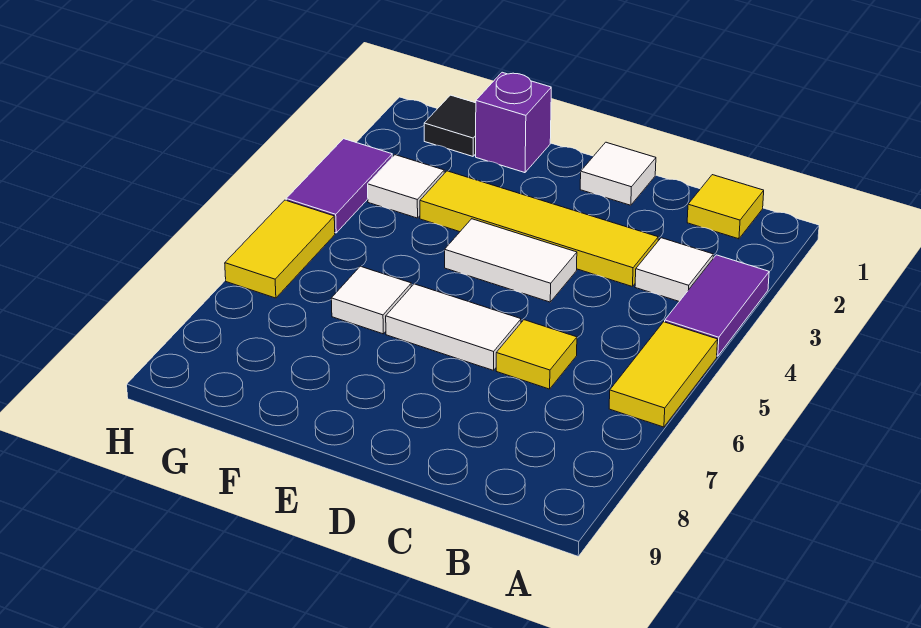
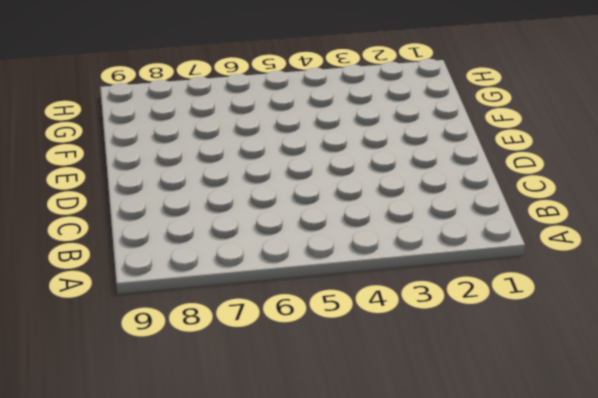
none -> purple 1x2 tile [665,255,769,356]
none -> yellow 1x2 tile [609,322,718,427]
none -> yellow 1x1 tile [687,175,764,239]

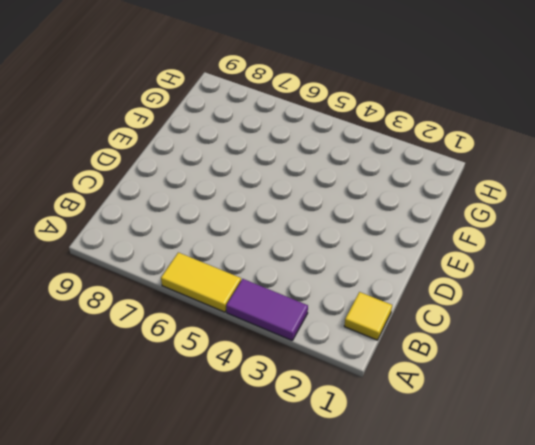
none -> white 1x1 tile [635,238,713,301]
none -> yellow 1x4 tile [420,171,658,286]
none -> yellow 1x1 tile [496,320,577,389]

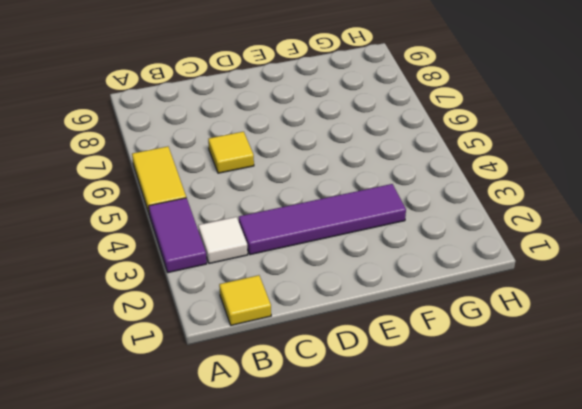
purple 1x4 tile [239,184,406,255] -> yellow 1x4 tile [420,171,658,286]
none -> white 1x1 tile [580,142,656,205]
none -> white 1x2 tile [445,219,577,302]
none -> white 1x2 tile [386,284,521,370]

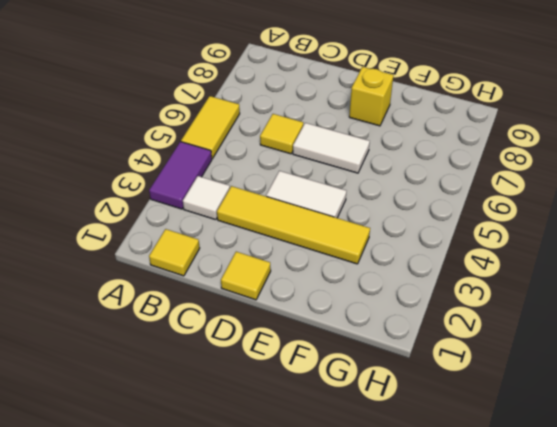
yellow 1x1 tile [221,252,271,300] -> white 1x1 tile [580,142,656,205]
yellow 1x1 brick [349,67,394,126] -> none
none -> purple 1x1 brick [476,72,551,173]
none -> white 1x1 tile [331,266,411,334]
none -> black 1x1 tile [424,95,476,156]

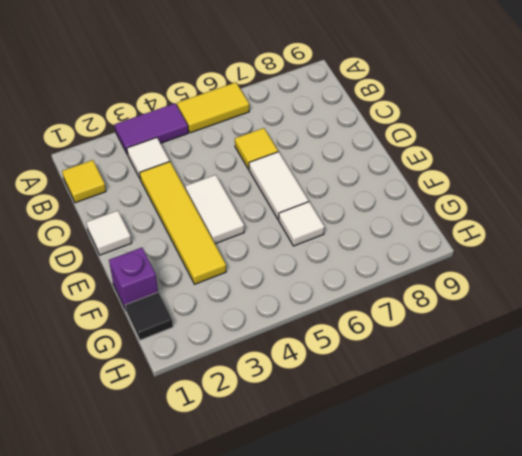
none -> white 1x1 tile [368,155,444,218]
none -> purple 1x2 tile [286,139,392,233]
none -> yellow 1x2 tile [225,200,335,298]

